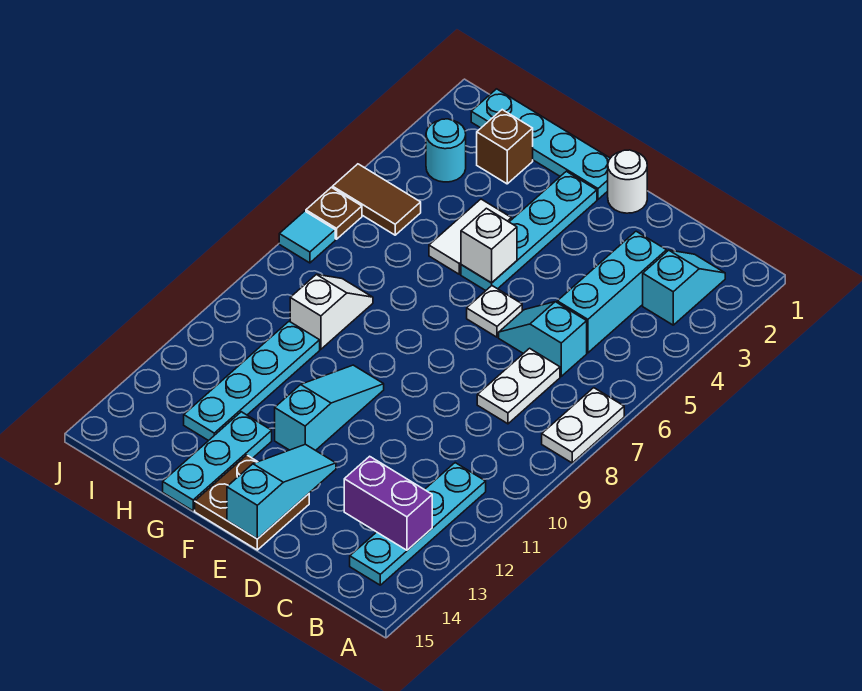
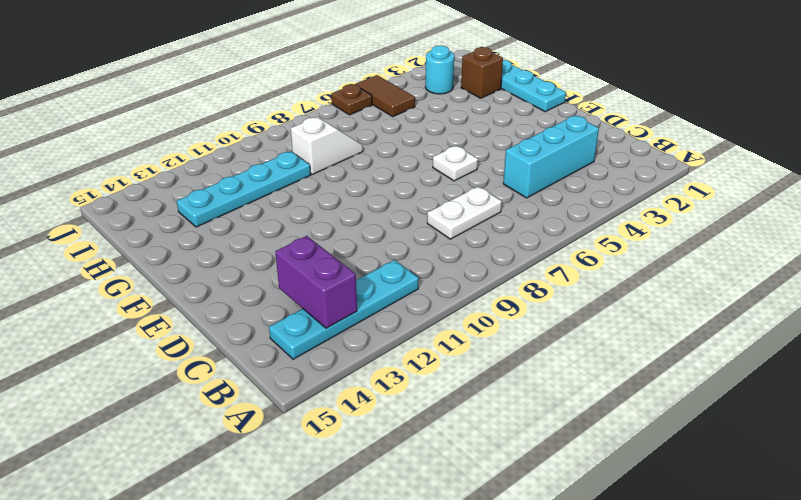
none -> white 1x2 plate [542,388,624,463]
none -> cyan 1x2 slope [643,250,725,325]
none -> cyan 1x2 slope [499,302,587,376]

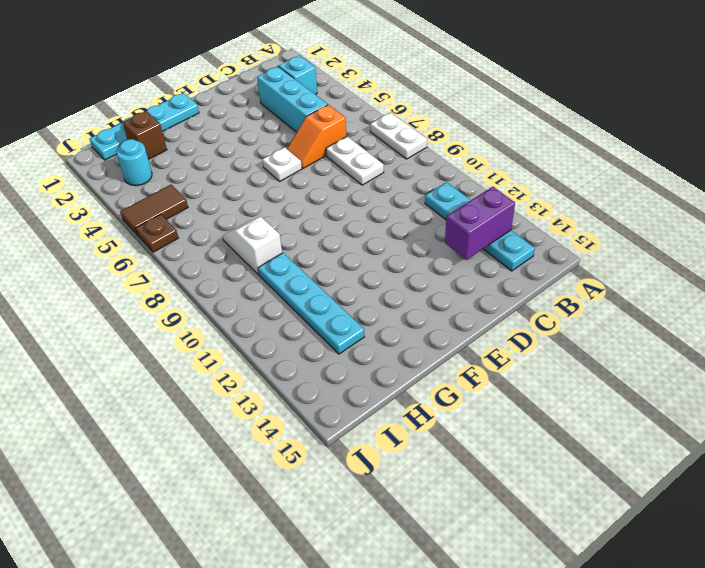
orange 1x2 slope [287,105,347,168] -> cyan 1x2 slope [499,302,587,376]
none -> white 1x1 round brick [608,150,647,213]
none -> brown 2x2 plate [195,455,309,550]
none -> cyan 1x4 plate [461,171,597,291]

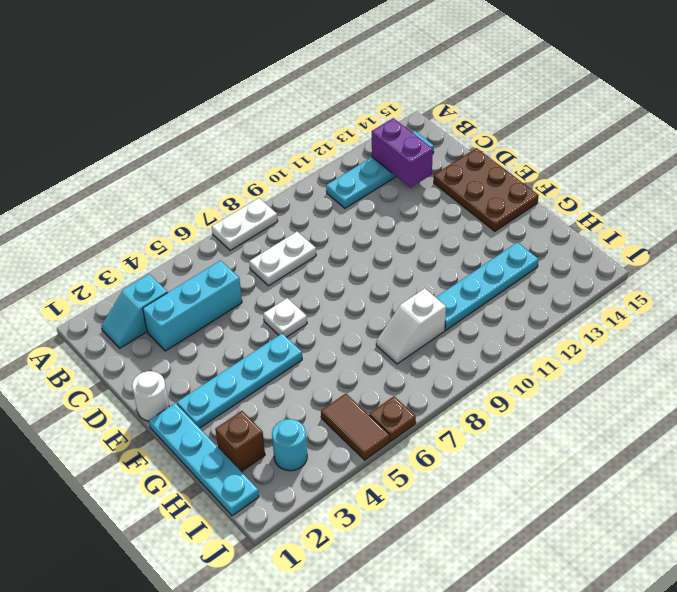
brown 2x3 plate [434,148,539,231] -> brown 2x2 plate [195,455,309,550]
none -> cyan 1x2 slope [499,302,587,376]
none -> cyan 1x3 slope [275,365,384,450]
none -> white 1x2 tile [429,199,511,274]

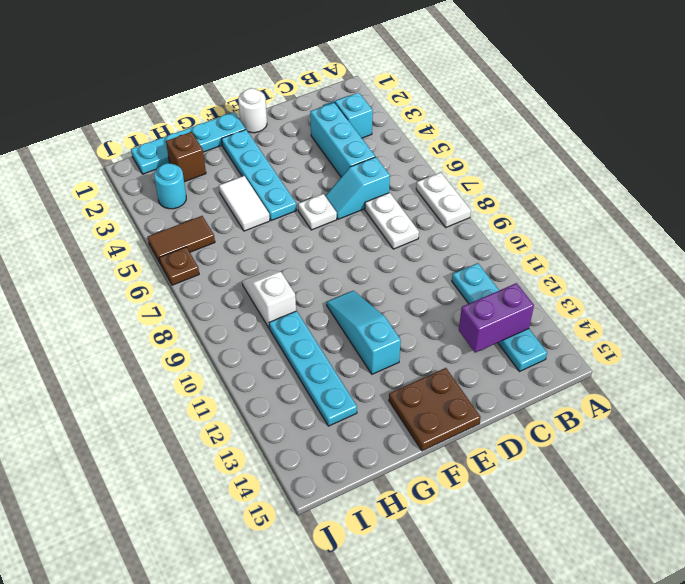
none -> cyan 1x3 plate [163,412,272,511]
none -> cyan 1x1 tile [279,211,335,263]
none -> cyan 1x3 slope [227,444,336,539]

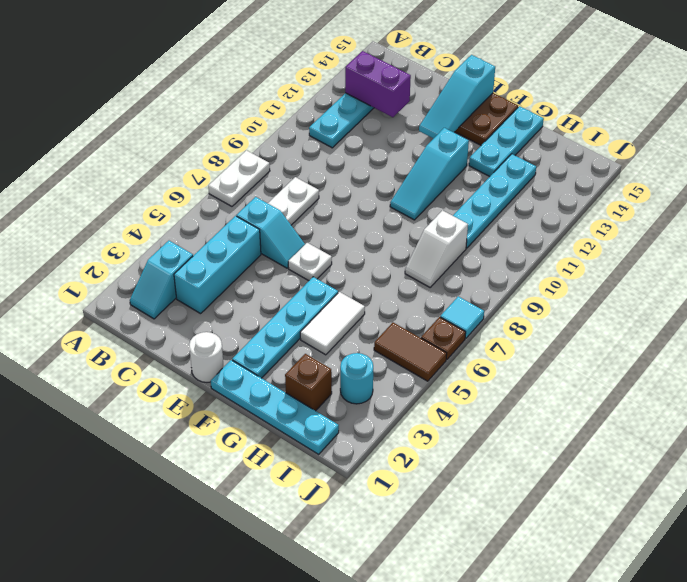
none -> white 1x1 brick [461,208,517,283]

